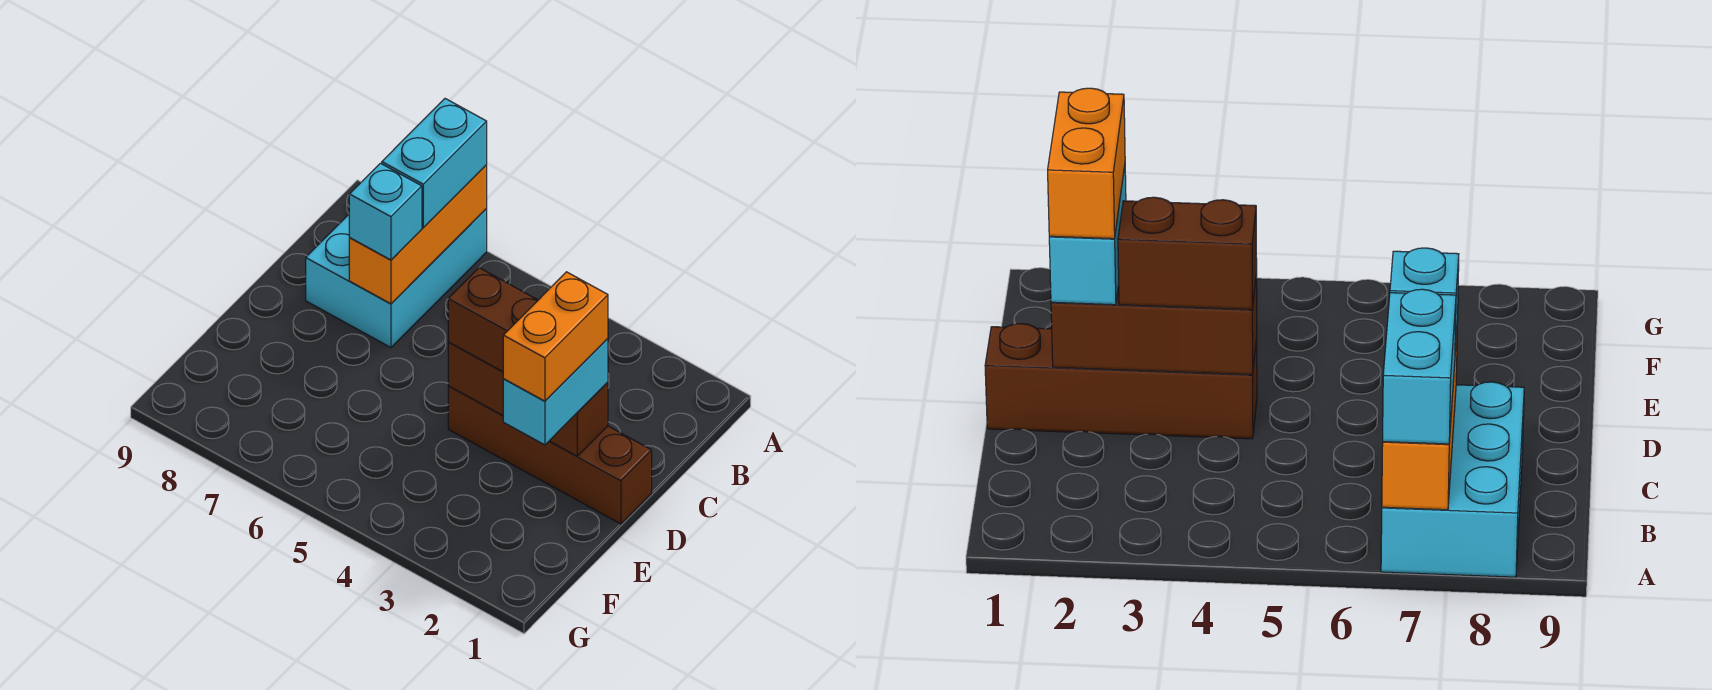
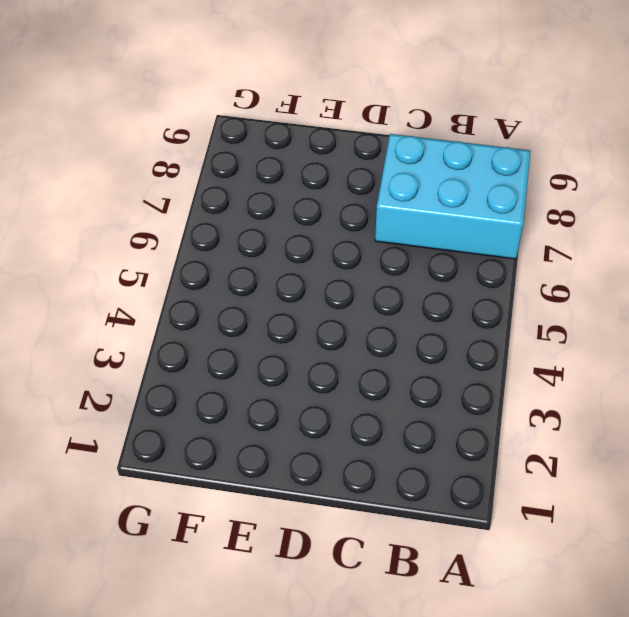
none -> brown 1x4 brick [448,386,652,524]
none -> orange 1x3 brick [349,165,487,304]

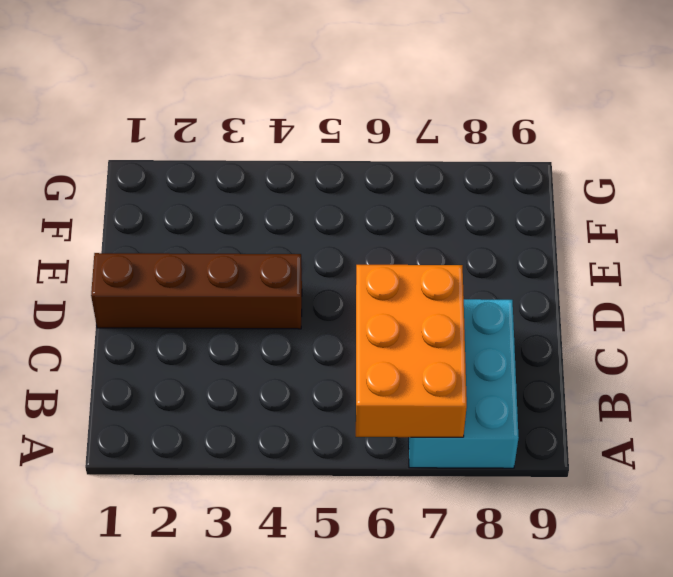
orange 2x3 brick [356,265,467,437] -> orange 1x3 brick [349,165,487,304]
none -> brown 1x3 brick [448,342,608,456]
none -> cyan 1x2 brick [382,99,487,228]

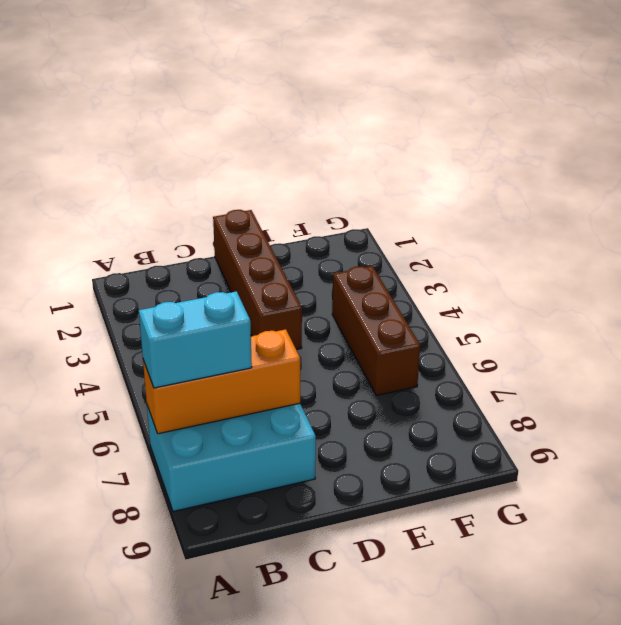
brown 1x3 brick [332,266,420,396] -> brown 1x3 brick moved to [448,342,608,456]
none -> cyan 1x1 brick [349,163,422,260]
none -> cyan 1x2 brick [503,339,608,445]

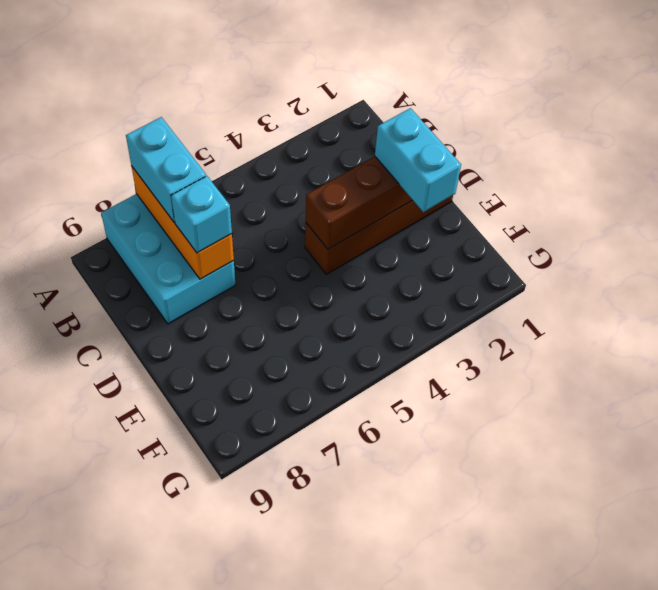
none -> brown 1x2 brick [448,268,538,372]
none -> orange 1x2 brick [503,272,608,401]

